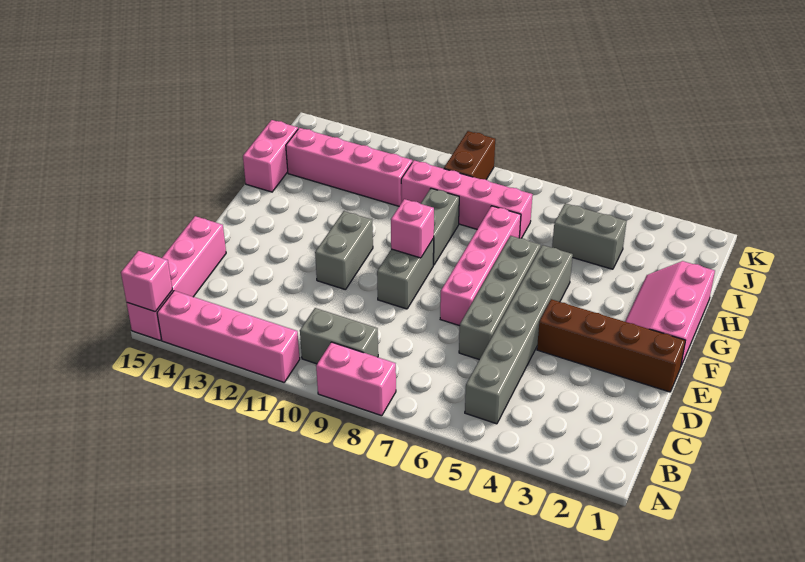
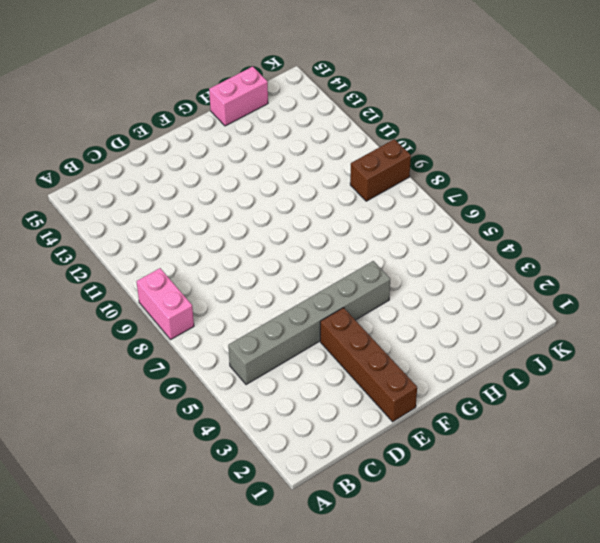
none -> pink 1x4 brick [157,291,300,382]
none -> pink 1x4 brick [127,216,226,340]
none -> grey 1x2 brick [300,308,378,364]

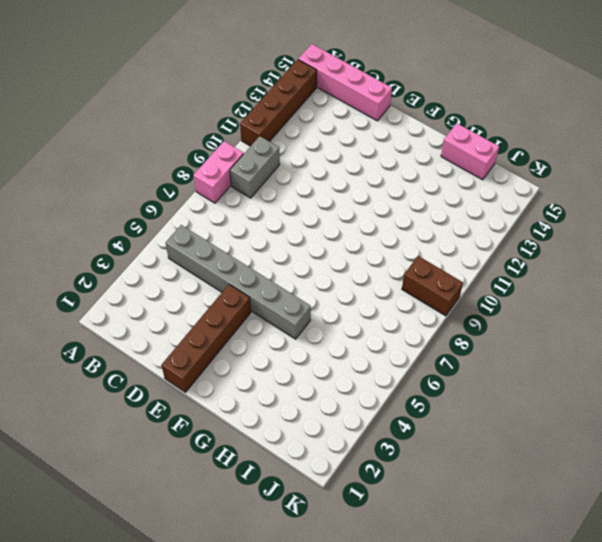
brown 1x4 brick [240,60,317,146] -> pink 1x4 brick [157,291,300,382]
none -> grey 1x4 brick [459,236,541,360]
none -> pink 1x4 brick [440,206,521,326]
none -> grey 1x2 brick [377,238,434,309]

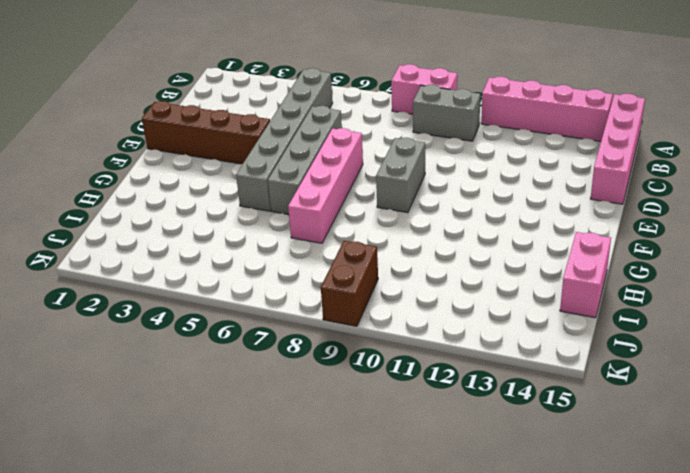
none -> grey 1x2 brick [315,211,373,290]
none -> pink 2x3 slope [625,261,715,366]
none -> grey 1x2 brick [421,188,459,265]

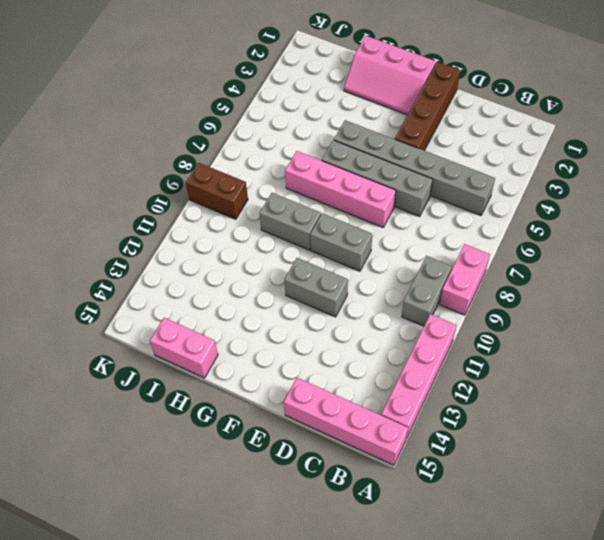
none -> grey 1x2 brick [552,203,627,269]
none -> pink 1x4 brick [401,160,533,238]
none -> pink 1x4 brick [286,128,412,206]

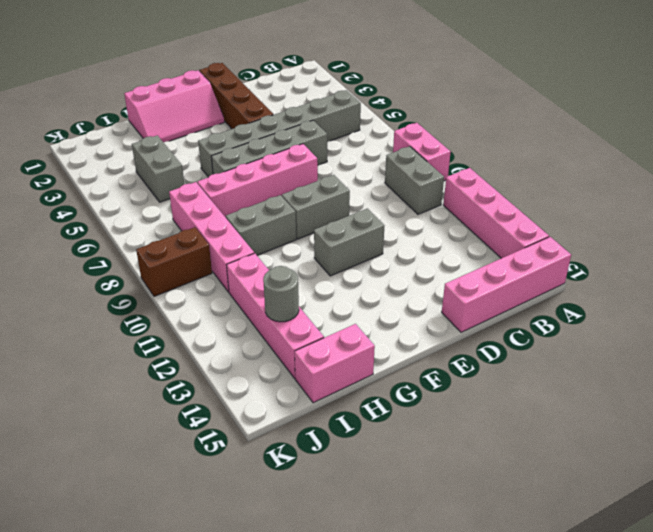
grey 1x1 round brick [263,266,299,322] -> none
none -> pink 1x1 brick [121,251,172,312]
none -> pink 1x1 brick [391,199,434,258]

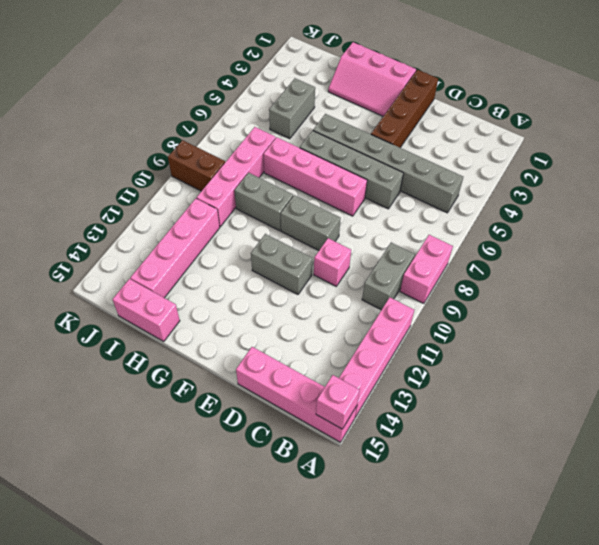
pink 1x1 brick [314,238,351,286] -> pink 1x1 brick moved to [391,199,434,258]

